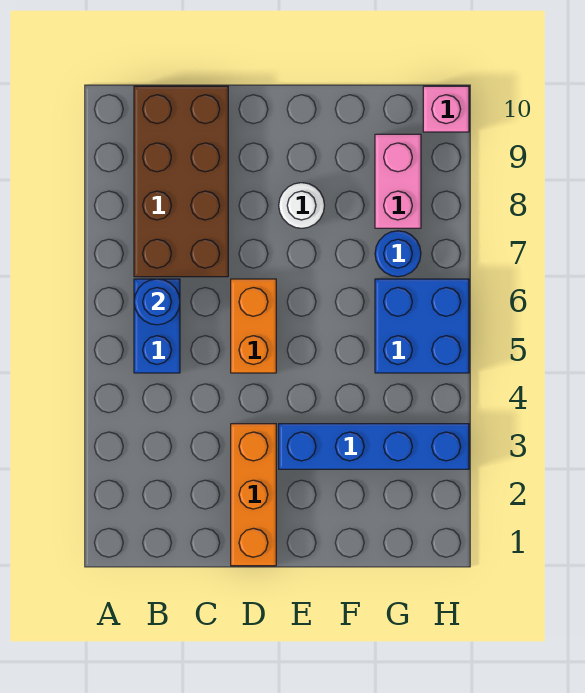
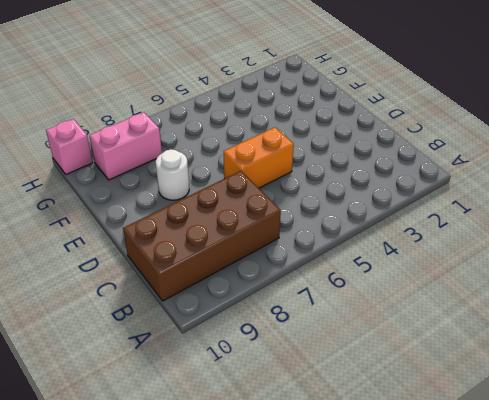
none -> blue 1x2 brick [134,279,180,373]
none -> orange 1x3 brick [231,424,276,566]

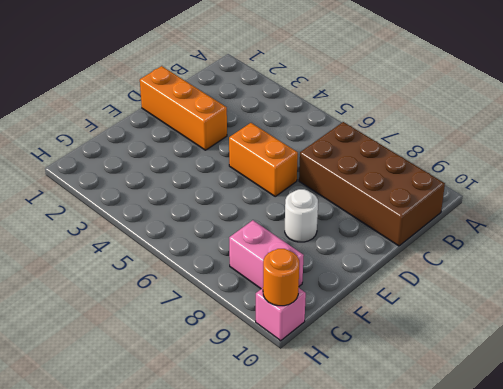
orange 1x1 round brick [263,249,299,306] -> none
none -> blue 1x2 brick [134,279,180,373]
none -> blue 1x4 brick [279,424,469,469]

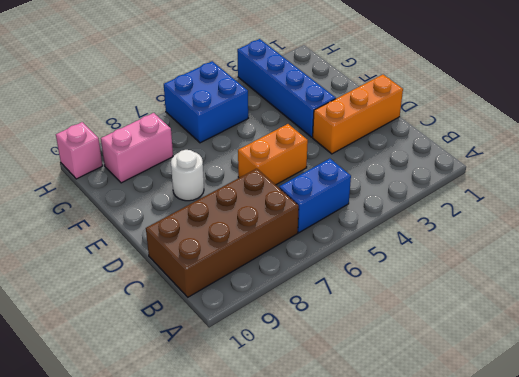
none -> blue 1x1 round brick [375,231,421,277]
none -> blue 1x1 round brick [134,279,180,325]

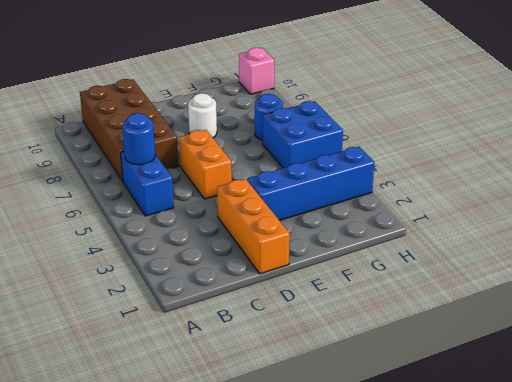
none -> pink 1x2 brick [375,134,421,228]

